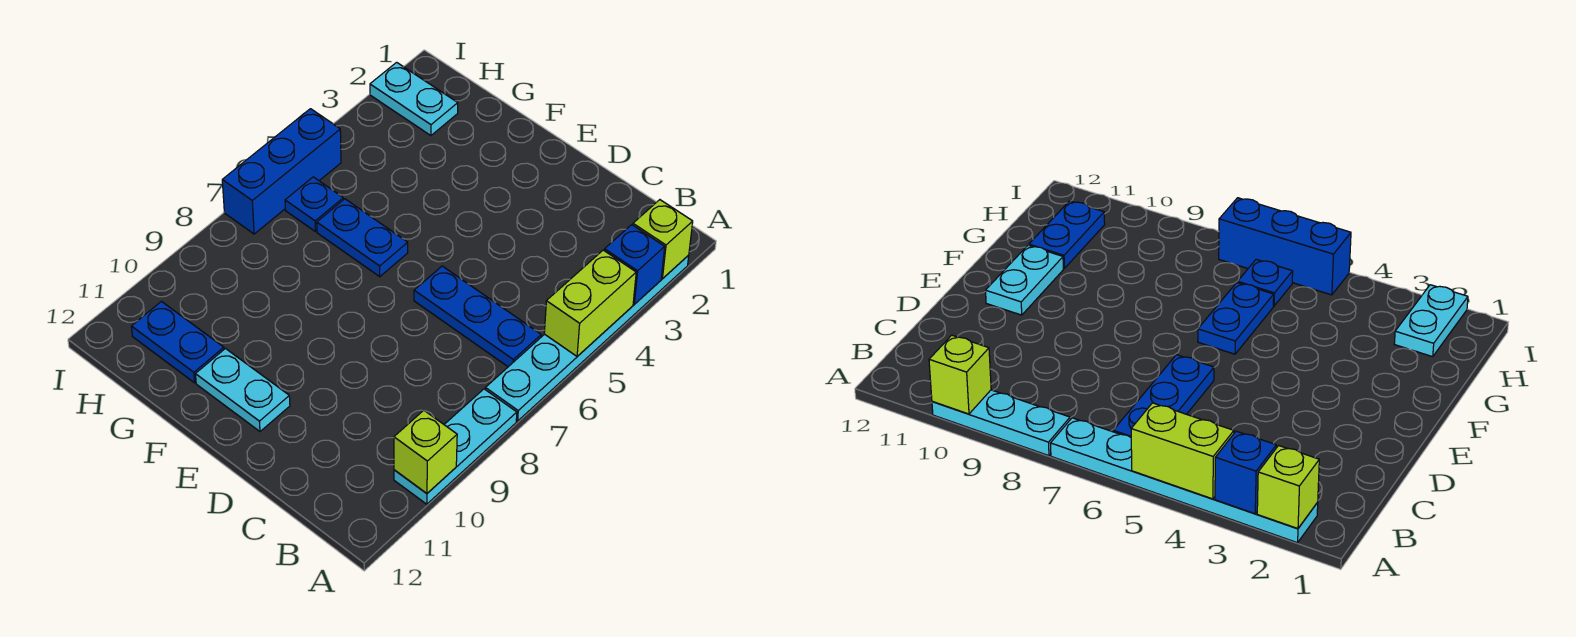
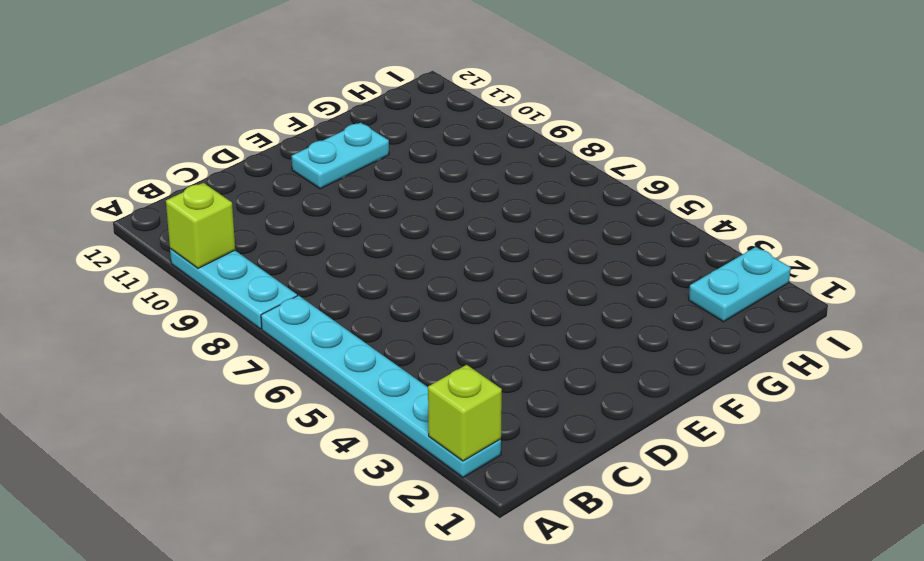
none -> blue 1x3 plate [414,266,541,367]
none -> blue 1x2 plate [317,199,408,277]
none -> blue 1x2 plate [131,302,224,383]

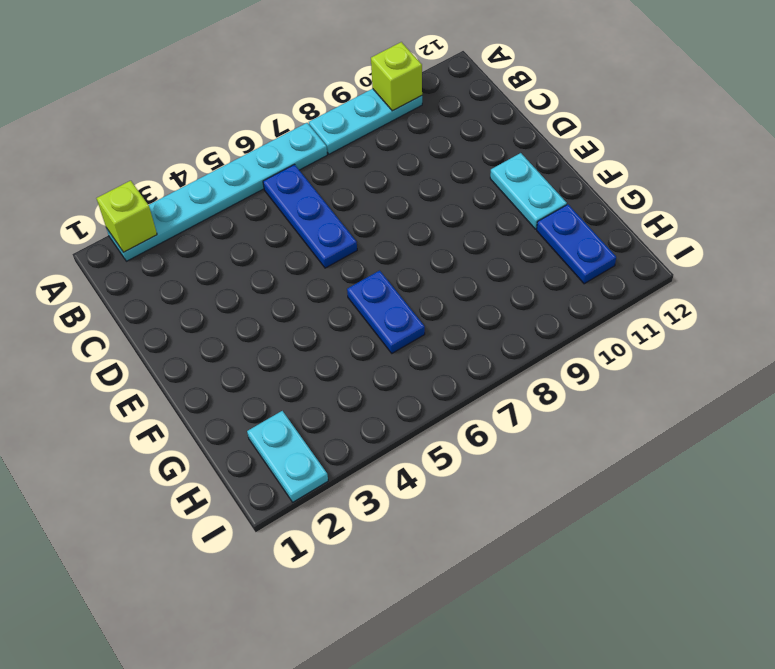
none -> blue 1x1 plate [285,177,343,232]
none -> blue 1x3 brick [222,109,341,234]
none -> blue 1x1 brick [604,225,665,304]

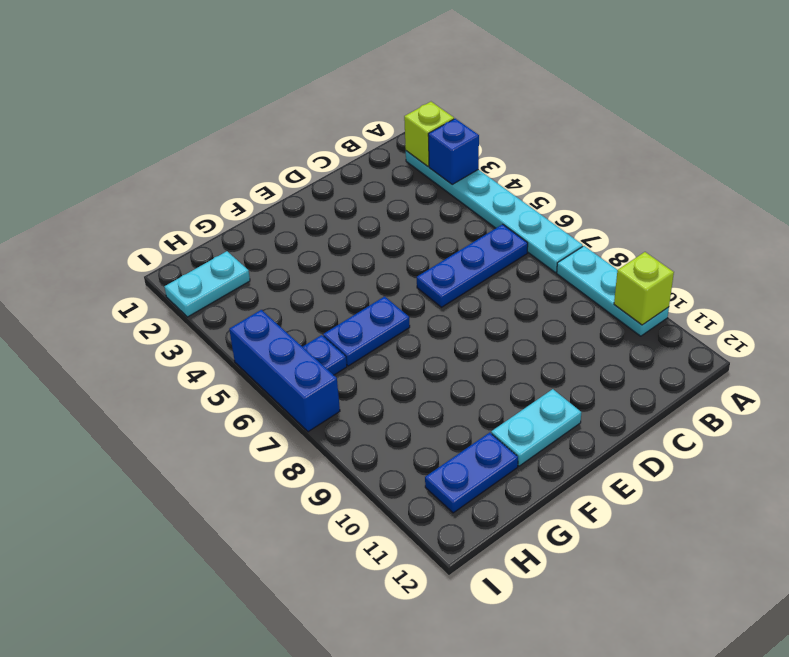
none -> lime 1x2 brick [544,250,636,356]

